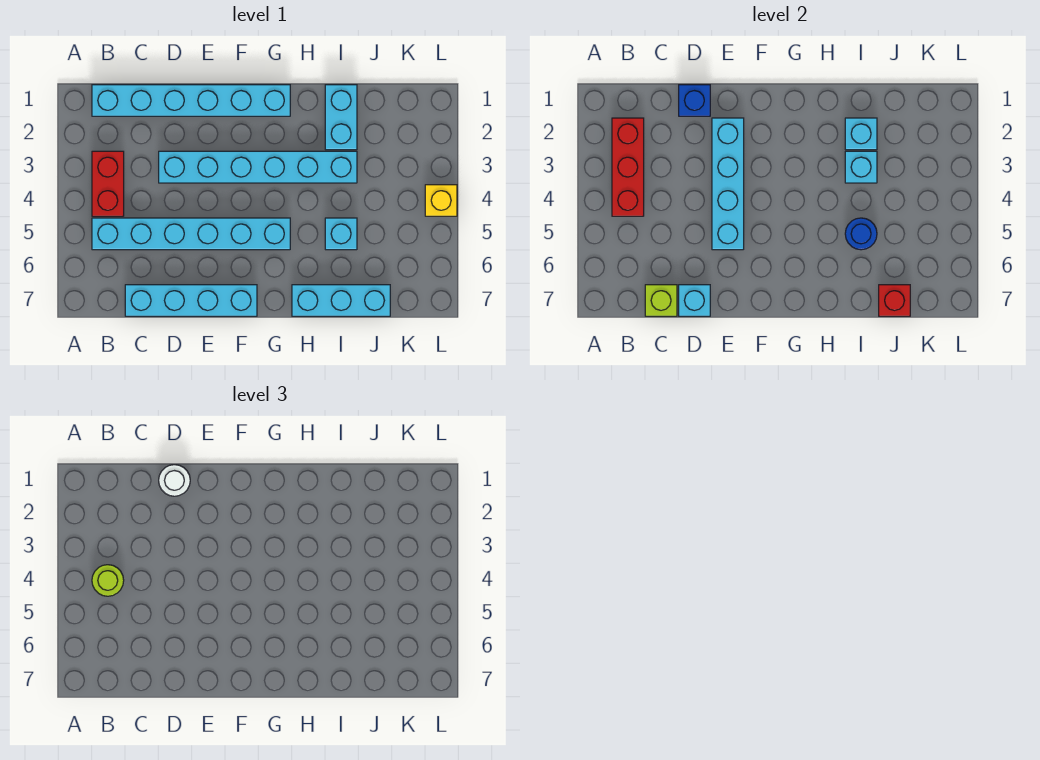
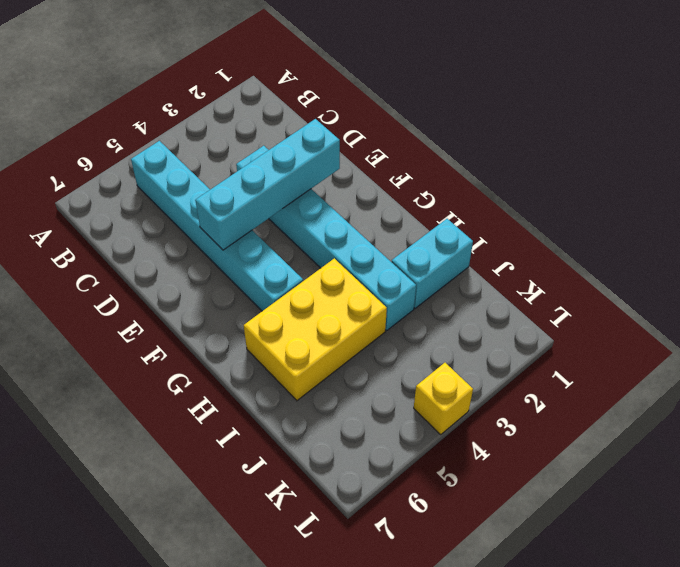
yellow 2x3 brick [244,258,387,401] -> cyan 1x1 brick [325,218,357,250]
none -> cyan 1x6 brick [92,85,290,116]
none -> red 1x2 brick [92,151,124,216]
none -> cyan 1x4 brick [125,285,257,316]

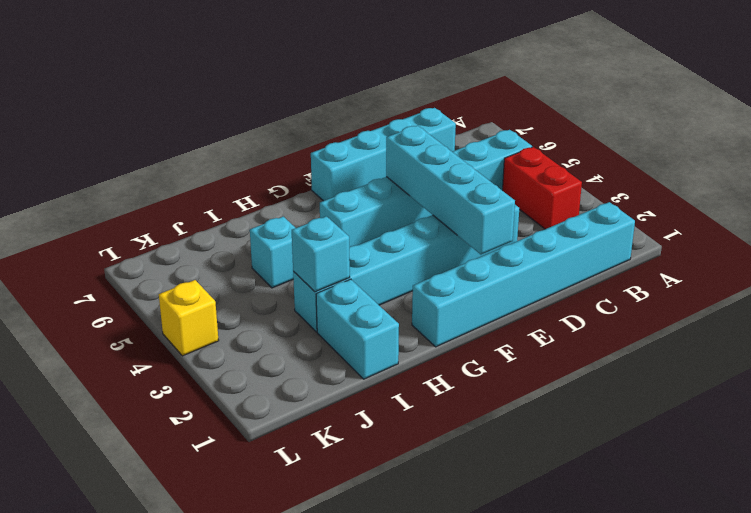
none -> cyan 1x3 brick [292,285,390,316]
none -> red 1x3 brick [612,118,644,216]
none -> lime 1x1 brick [645,285,677,316]

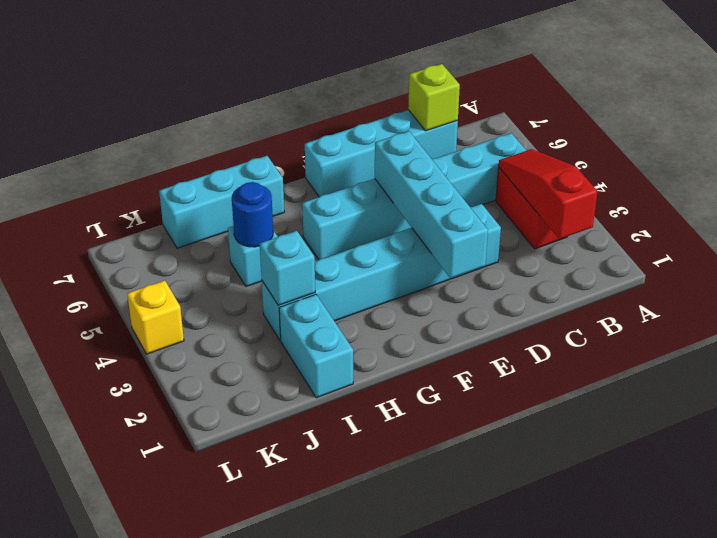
red 1x3 slope [499,149,598,239] -> red 1x3 brick [612,118,644,216]
none -> cyan 1x6 brick [92,85,290,116]
none -> blue 1x1 brick [679,85,710,116]
none -> cyan 1x1 brick [679,285,710,316]

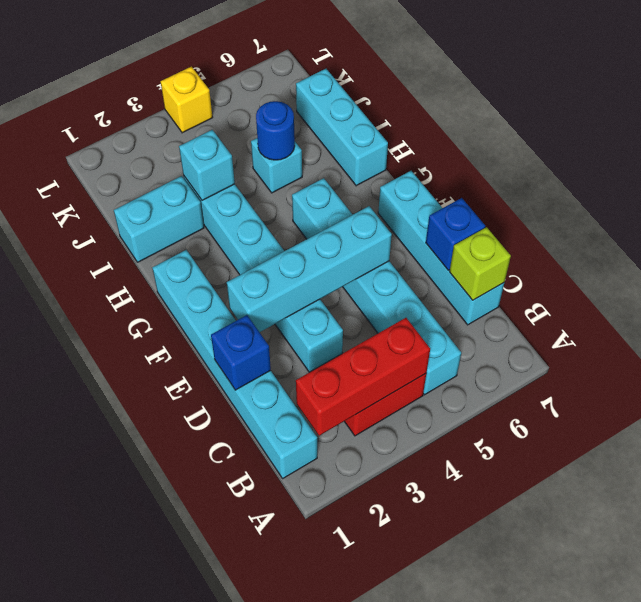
blue 1x1 brick [426,198,485,270] -> cyan 1x1 brick [679,285,710,316]
none -> cyan 1x1 brick [845,118,877,150]
none -> red 1x1 brick [879,285,910,316]
none -> lime 1x1 round brick [92,565,124,596]

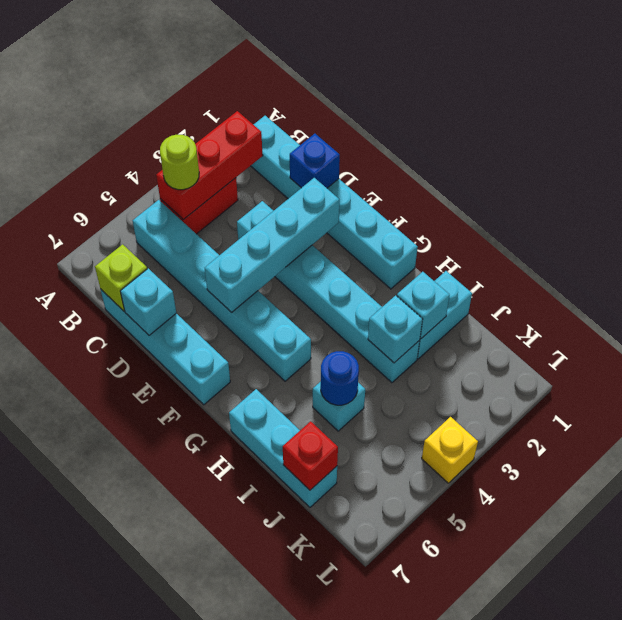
none -> white 1x1 round brick [159,465,190,496]

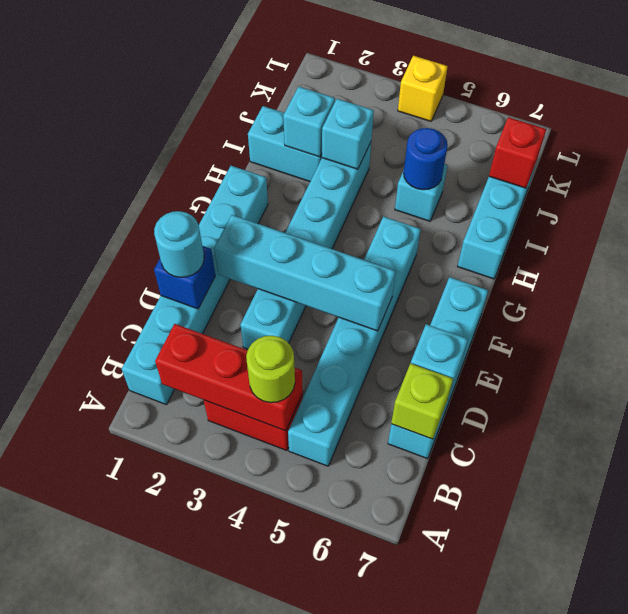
cyan 1x1 round brick [154,211,204,277] -> white 1x1 round brick [159,465,190,496]

